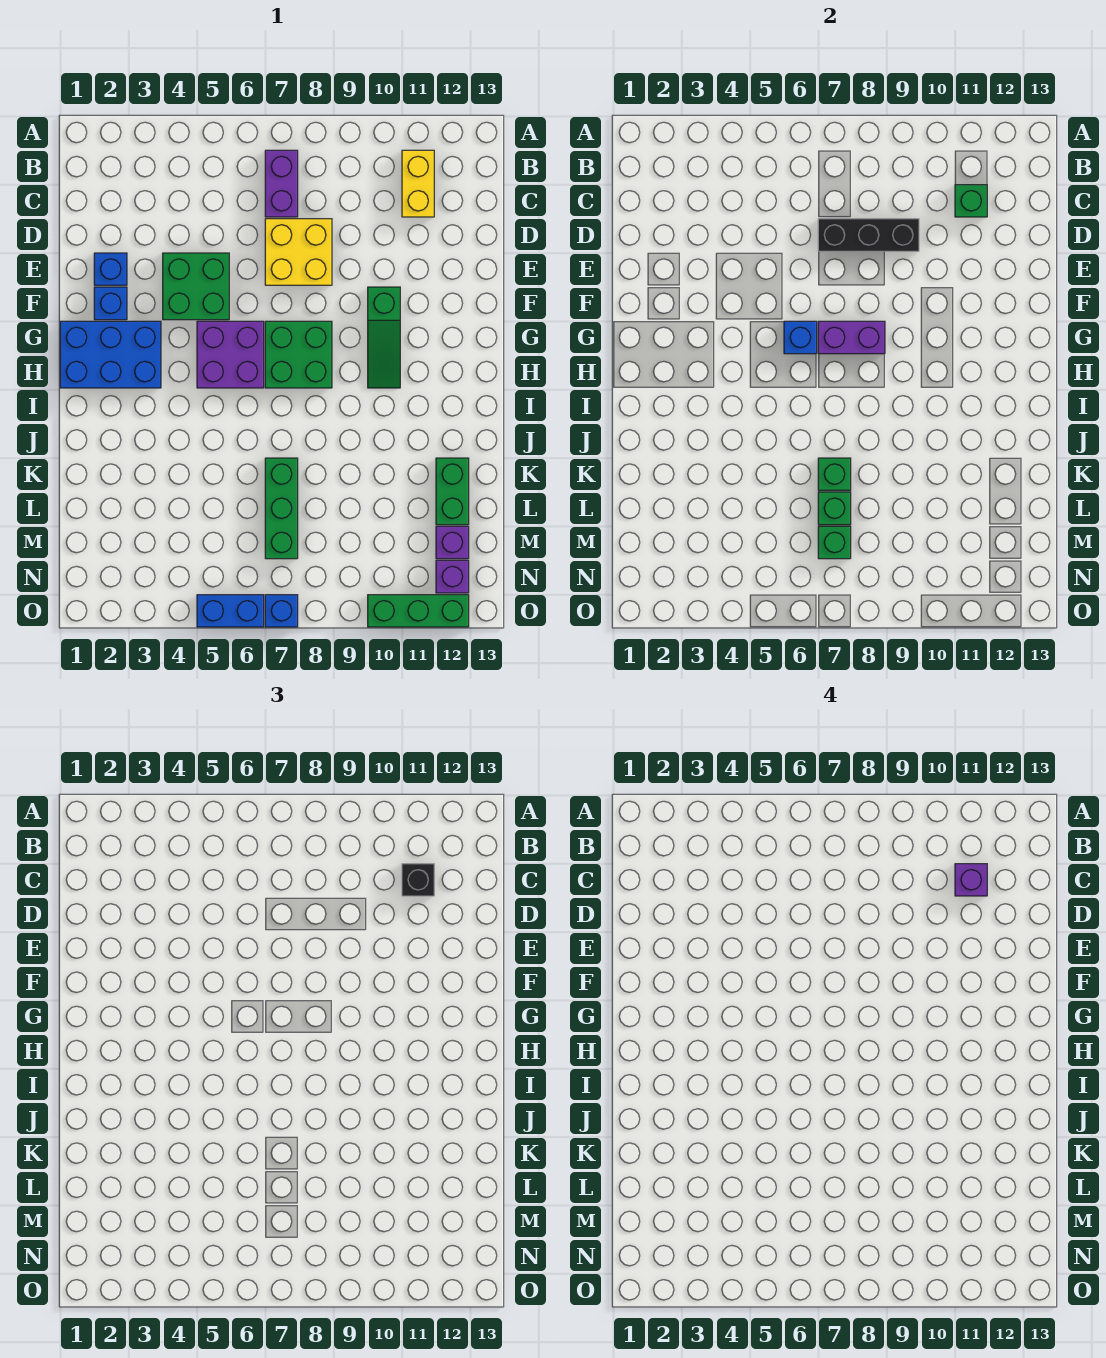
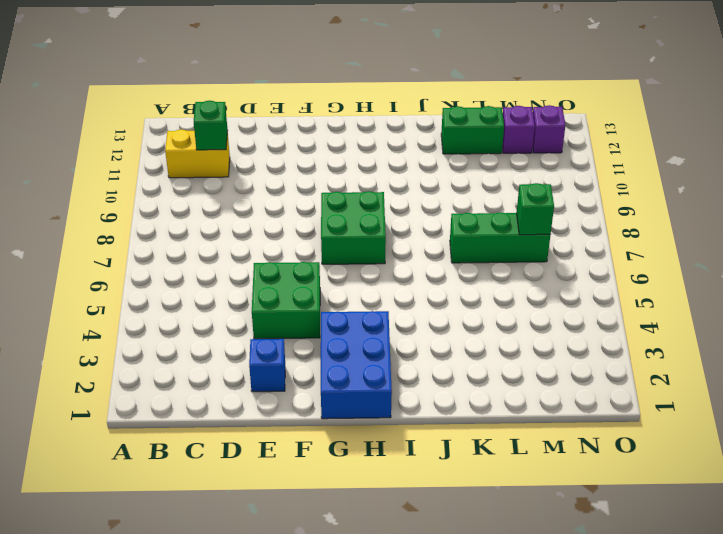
none -> purple 1x2 brick [265,150,298,217]
none -> yellow 2x2 brick [265,219,332,285]
none -> blue 1x1 brick [94,287,127,320]

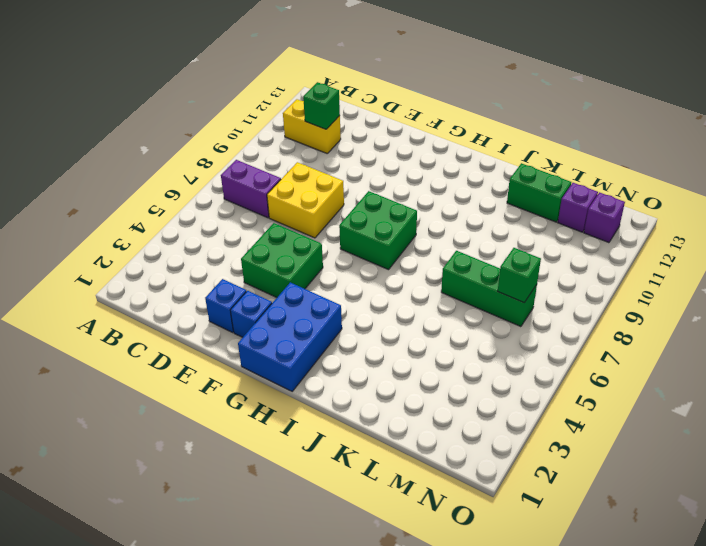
none -> green 1x3 slope [368,287,400,388]
none -> purple 2x2 brick [197,321,264,388]
none -> blue 1x2 brick [197,595,264,627]

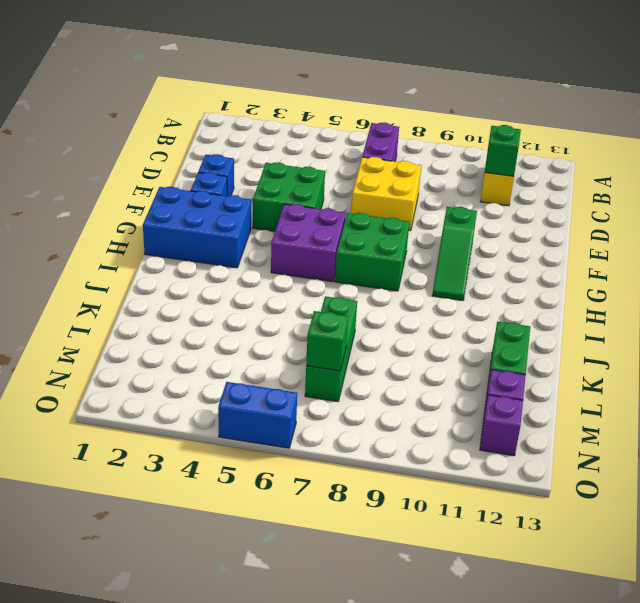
none -> blue 1x1 brick [265,595,298,627]
none -> green 1x3 brick [368,595,469,627]
none -> black 1x3 brick [818,219,919,251]

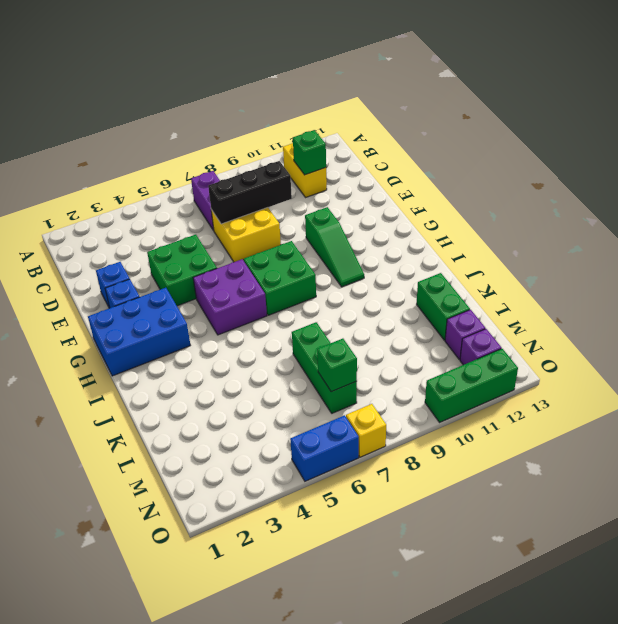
yellow 1x1 brick [346,404,386,457] -> blue 1x1 brick [265,595,298,627]
none -> blue 1x1 brick [784,321,817,354]
none -> purple 1x2 brick [818,321,885,354]
none -> green 1x1 brick [818,458,851,490]

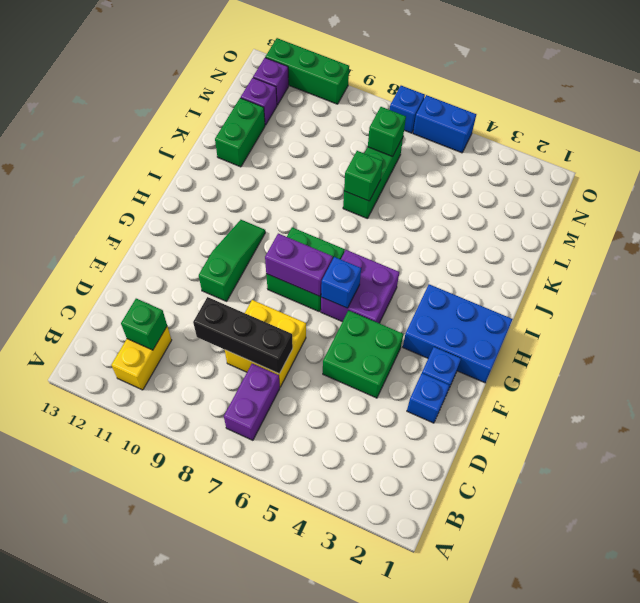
none -> green 1x1 brick [818,492,851,525]
none -> black 1x1 brick [402,864,434,896]
none -> purple 1x1 brick [955,864,987,896]

